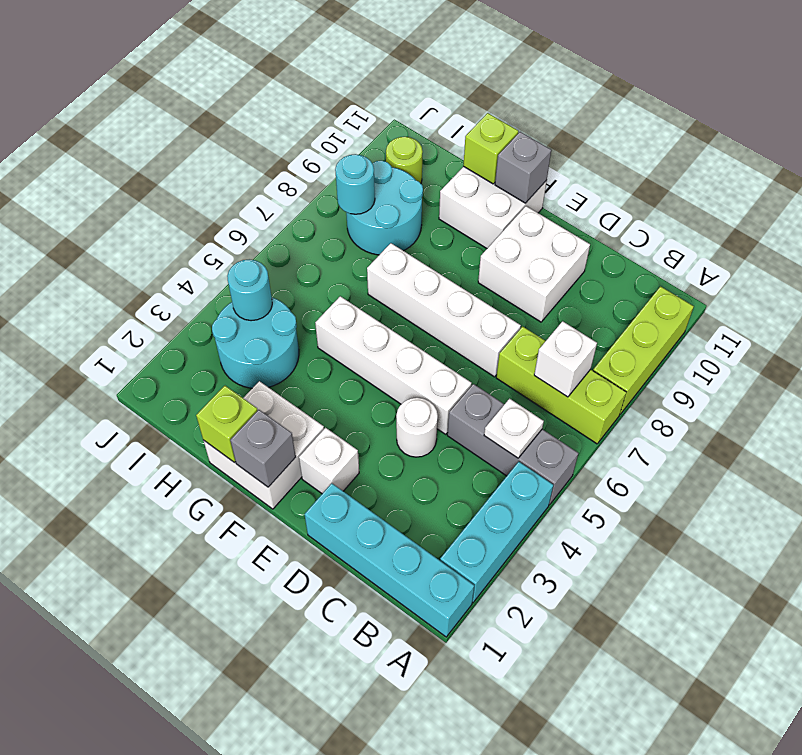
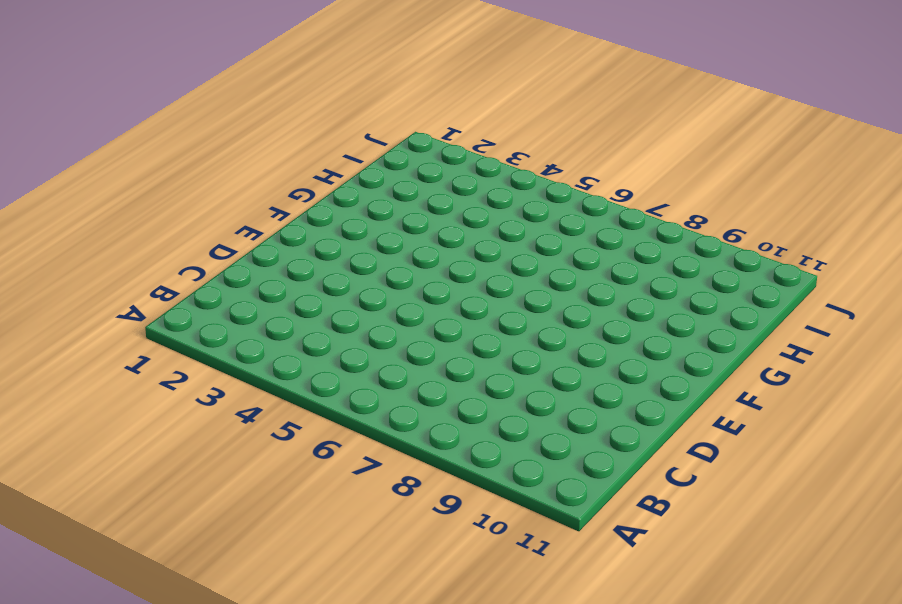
none -> cyan 1x4 brick [305,483,474,637]
none -> cyan 1x3 brick [440,462,553,602]
none -> grey 1x3 brick [447,384,578,505]

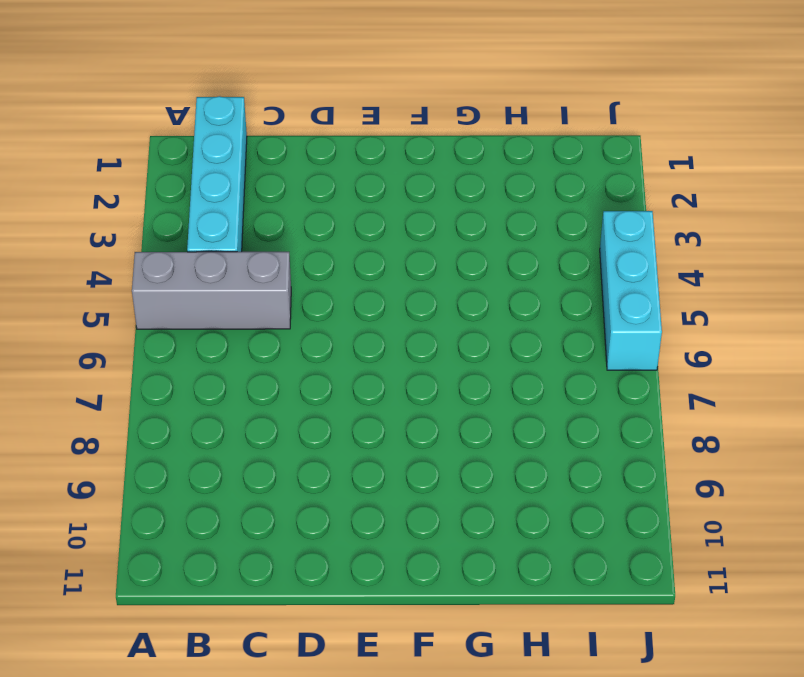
cyan 1x4 brick [187,96,247,252] -> cyan 1x4 brick turned to [305,483,474,637]
cyan 1x3 brick [600,211,662,370] -> cyan 1x3 brick moved to [440,462,553,602]
none -> lime 1x3 brick [496,326,626,444]
none -> lime 1x3 brick [593,286,694,414]
none -> white 1x1 round brick [396,398,438,457]

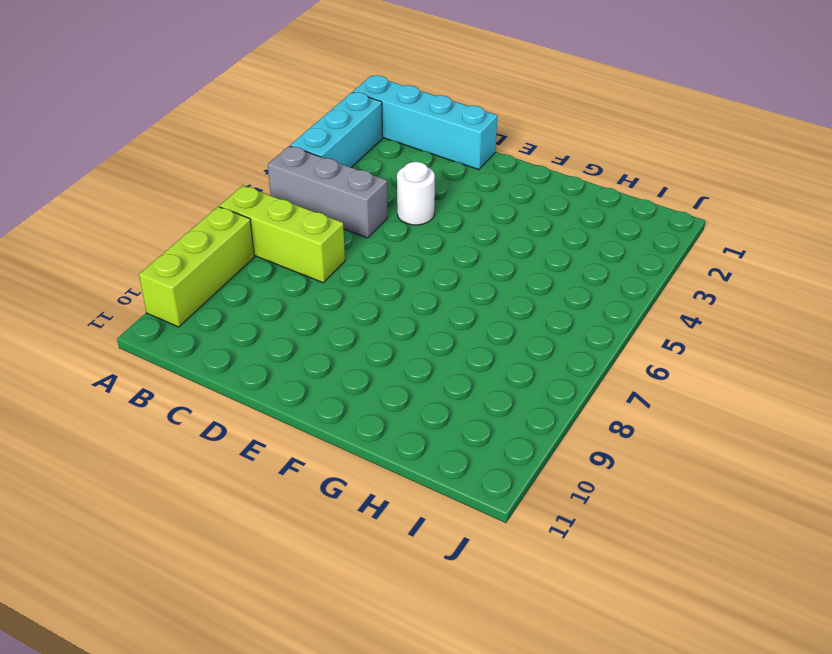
none -> white 1x4 brick [315,296,472,434]
none -> white 1x4 brick [367,243,521,377]
none -> white 2x2 brick [478,206,590,322]

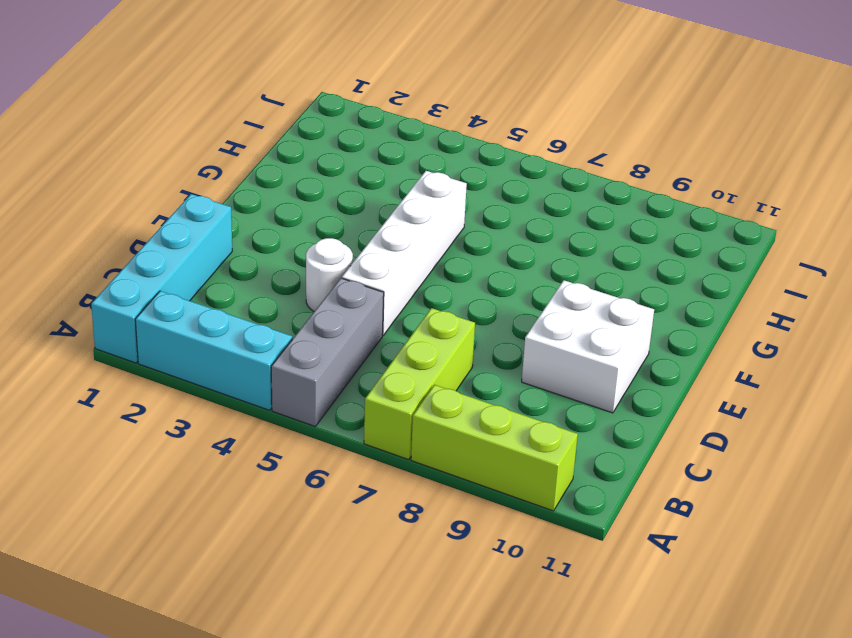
none -> white 1x4 brick [367,243,521,377]
none -> white 1x1 brick [299,428,359,493]
none -> white 2x2 brick [203,381,324,509]

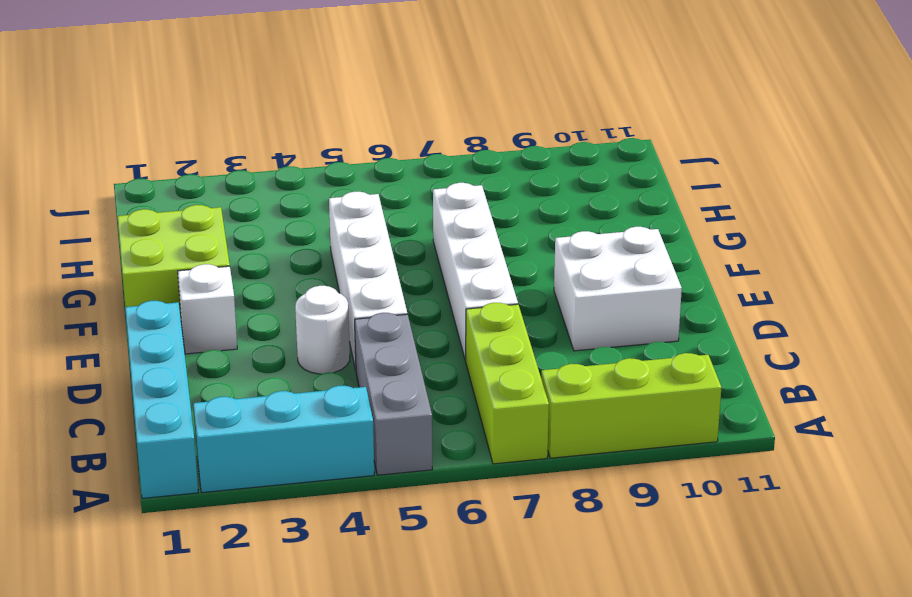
lime 2x2 brick [117,205,230,319] -> white 2x2 brick [203,381,324,509]
none -> white 2x2 brick [439,166,547,248]
none -> cyan 2x2 round brick [212,297,299,388]
none -> cyan 2x2 round brick [346,161,423,255]

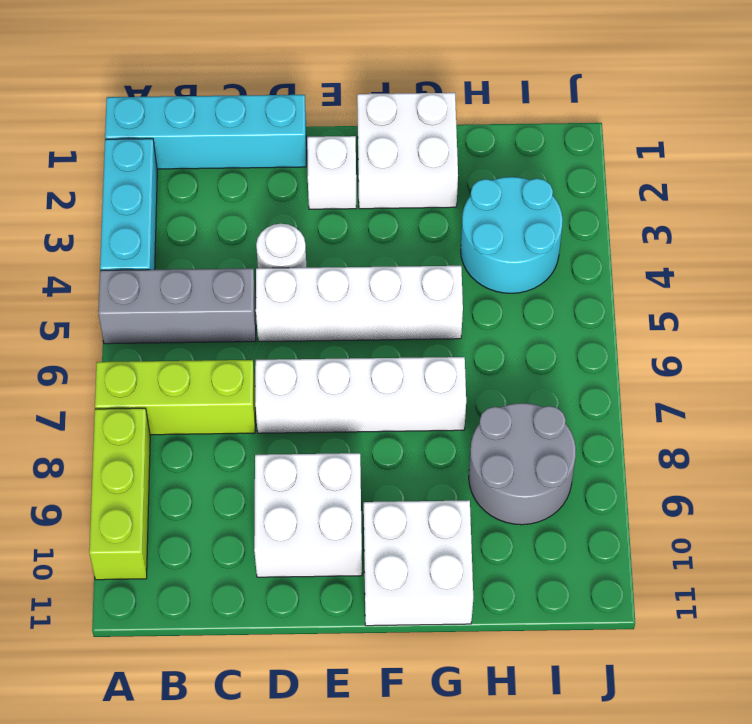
grey 2x2 round brick [469,403,576,525] -> cyan 2x2 round brick [346,161,423,255]
none -> lime 1x1 round brick [386,137,423,183]
none -> white 1x1 plate [484,399,544,458]
none -> white 1x1 brick [534,321,597,397]

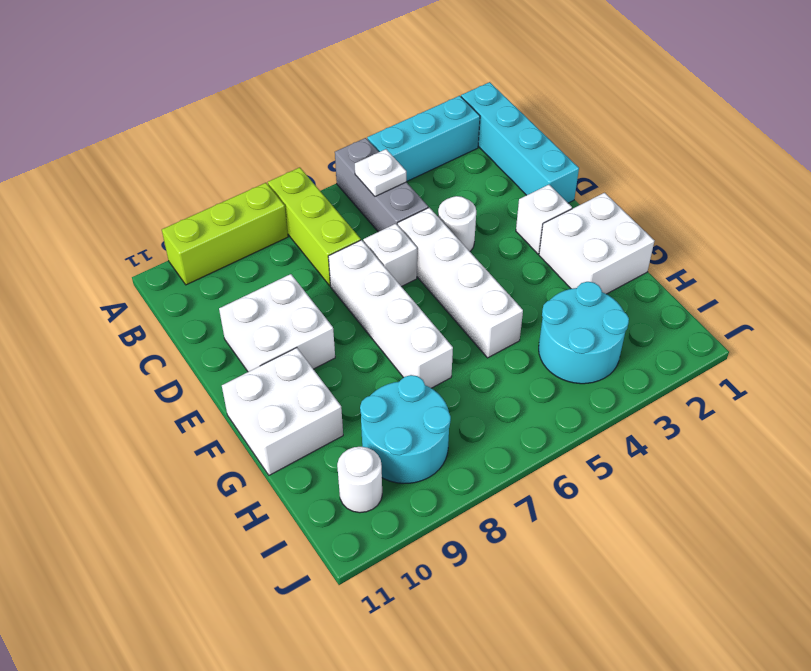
white 1x1 brick [363,224,417,287] -> white 1x1 brick moved to [534,321,597,397]
white 1x1 round brick [337,447,382,513] -> lime 1x1 round brick [386,137,423,183]
none -> grey 1x1 brick [230,410,296,487]
none -> grey 1x1 brick [495,132,551,203]
none -> lime 1x1 brick [196,386,258,462]

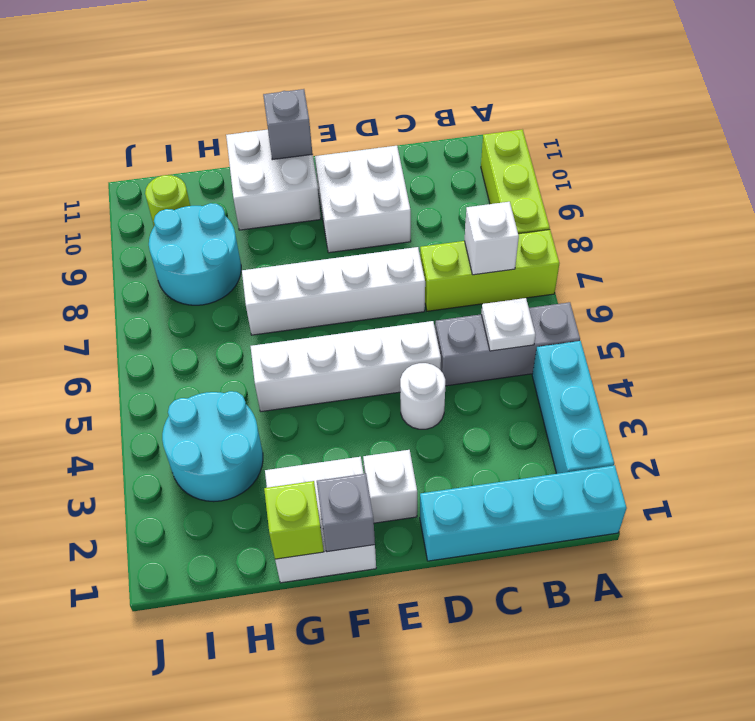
none -> lime 1x1 brick [463,113,518,184]
none -> cyan 1x1 round brick [227,259,272,321]
none -> cyan 1x1 round brick [335,154,375,214]

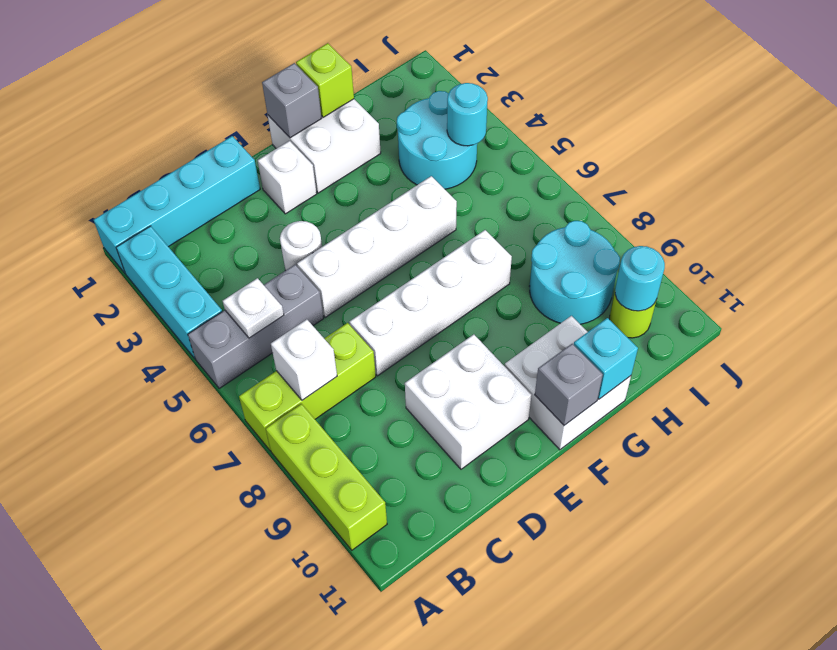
cyan 1x1 brick [574,318,638,399] -> lime 1x1 brick [463,113,518,184]
cyan 1x1 round brick [615,246,665,311] -> cyan 1x1 round brick moved to [335,154,375,214]

